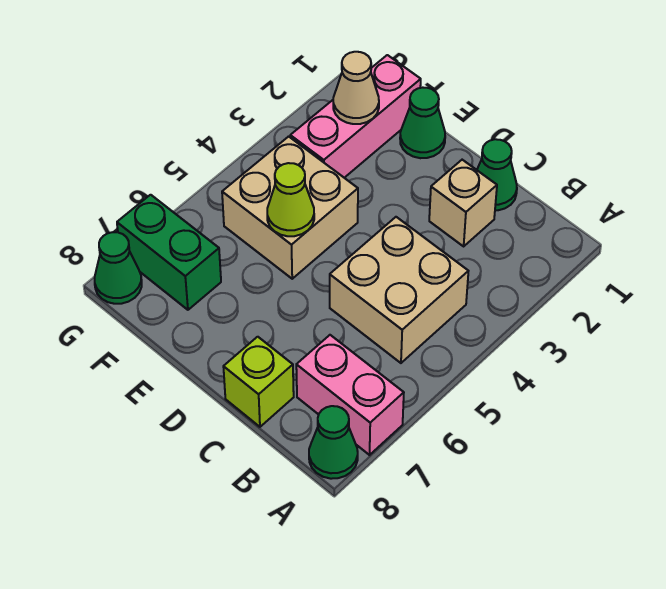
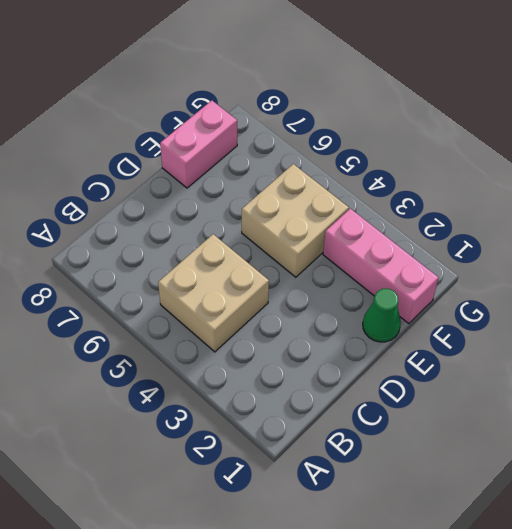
pink 1x2 brick [160,101,237,188] -> pink 1x2 brick moved to [296,335,404,455]
none -> green 1x1 cone [309,406,358,479]
none -> green 1x1 cone [477,139,517,210]
none -> tan 1x1 brick [429,160,497,246]

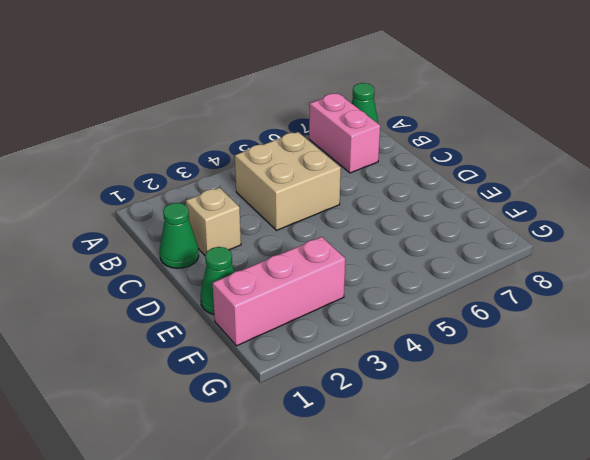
none -> lime 1x1 brick [223,337,294,427]
none -> tan 2x2 brick [222,136,358,279]
none -> green 1x2 brick [117,195,221,310]

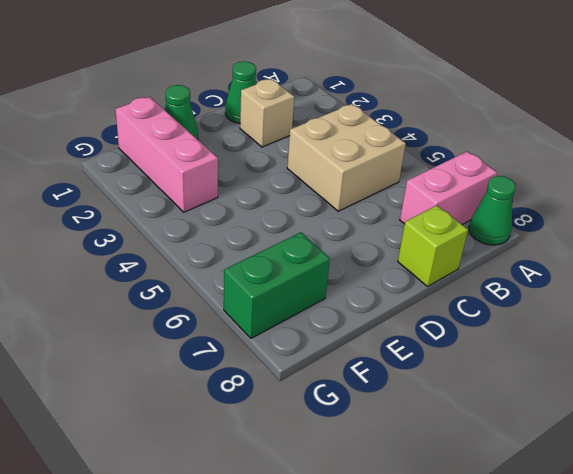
none -> tan 2x2 brick [222,136,358,279]
none -> green 1x1 cone [95,232,142,304]
none -> lime 1x1 cone [267,163,314,236]

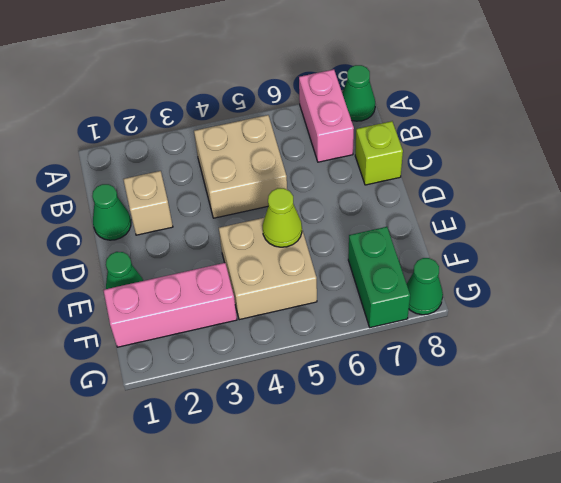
none -> tan 1x1 cone [333,52,379,124]

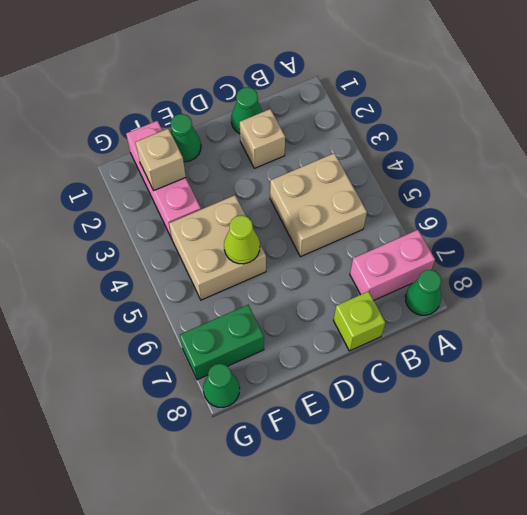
tan 1x1 brick [136,129,186,191] -> tan 1x1 cone [333,52,379,124]

